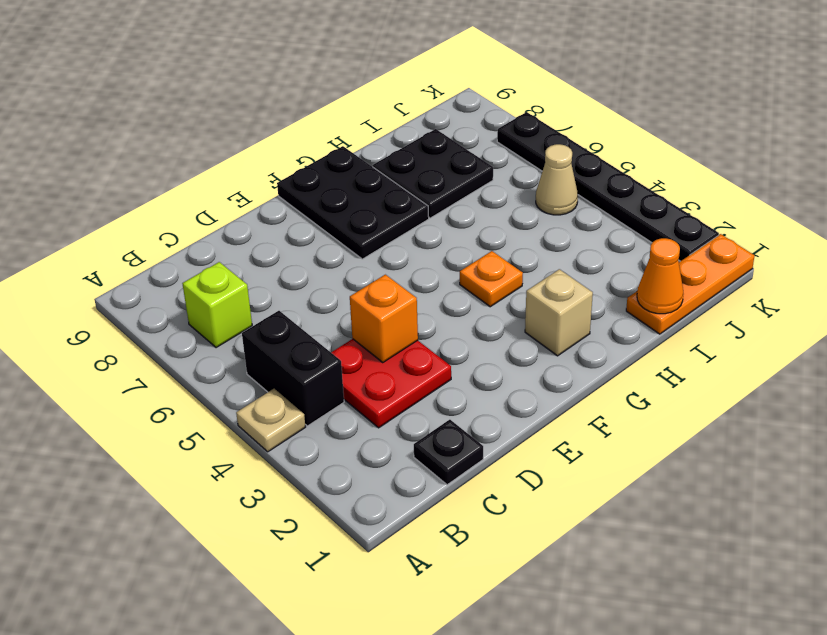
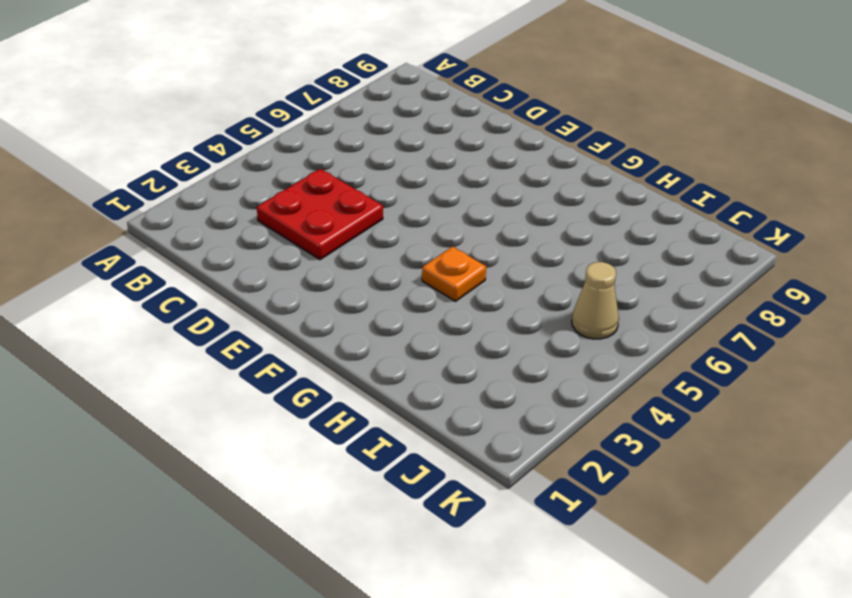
none -> tan 1x1 plate [236,389,305,452]
none -> black 1x2 brick [242,311,344,426]
none -> lime 1x1 brick [182,262,252,348]

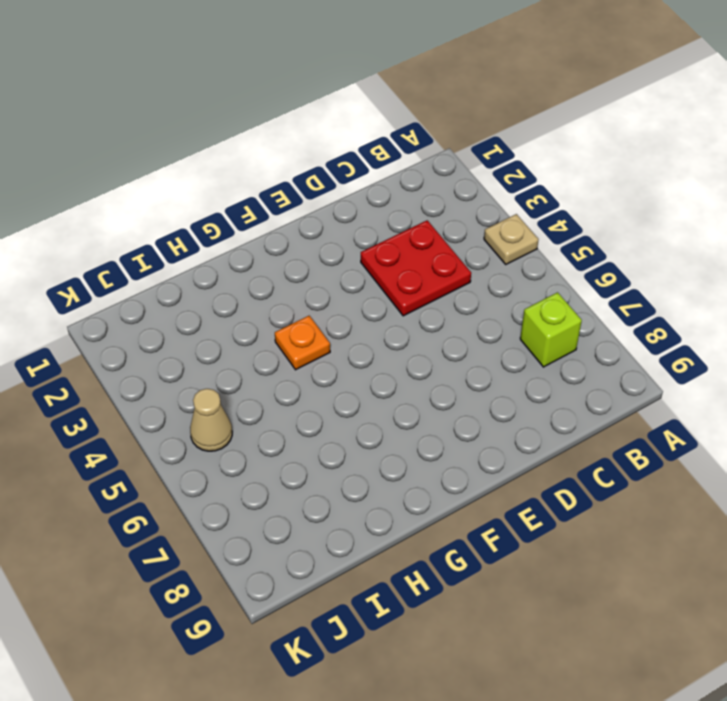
none -> black 1x2 brick [242,311,344,426]
none -> black 1x1 plate [414,420,483,485]
none -> black 2x3 plate [277,146,429,259]

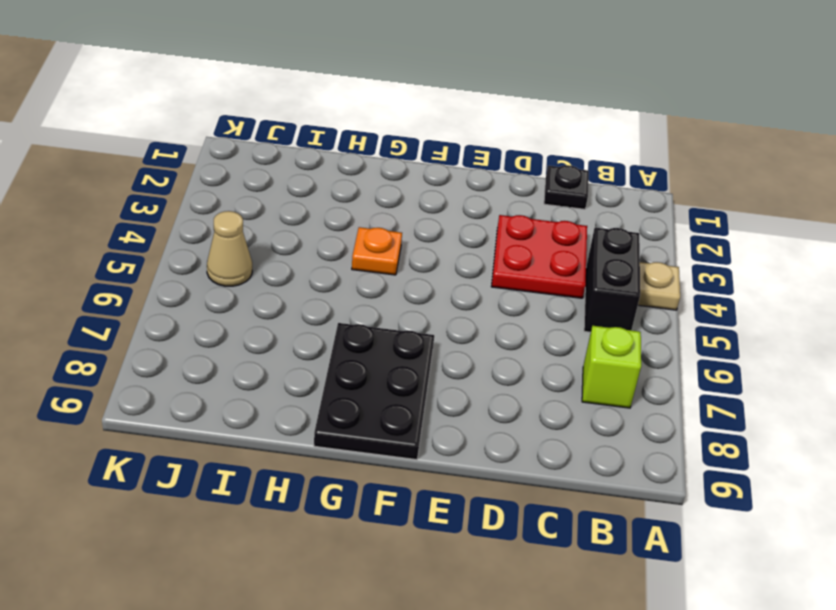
none -> tan 1x1 brick [525,269,593,356]
none -> black 2x2 plate [373,129,493,218]
none -> orange 1x3 plate [626,234,754,334]

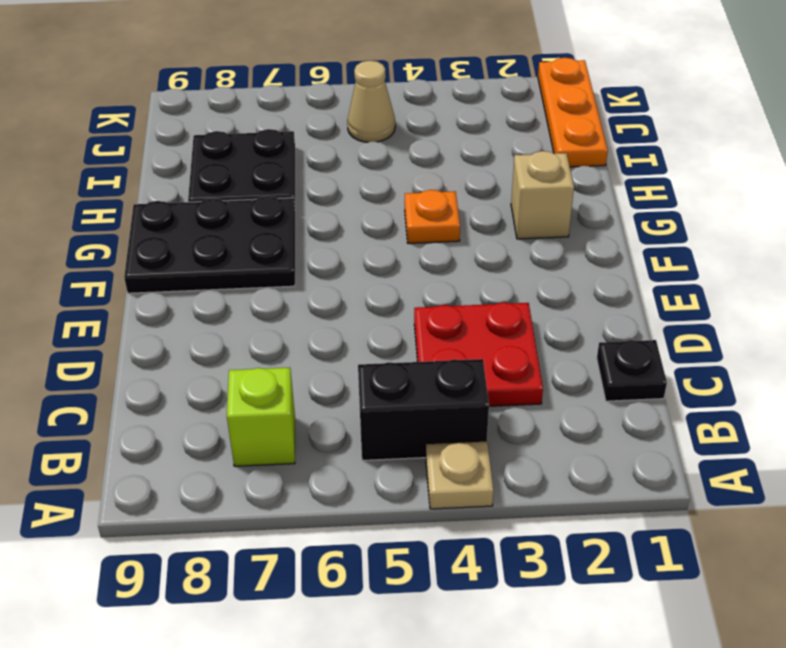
none -> black 1x6 plate [497,112,719,261]
none -> orange 1x1 brick [350,275,418,363]
none -> orange 1x1 cone [637,238,683,314]

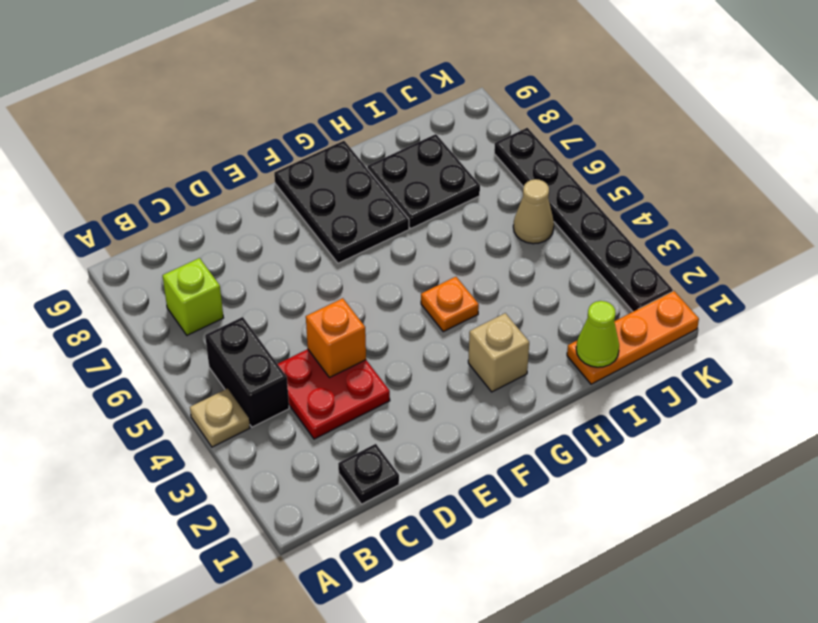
lime 1x1 cone [576,301,619,367] -> orange 1x1 cone [637,238,683,314]

